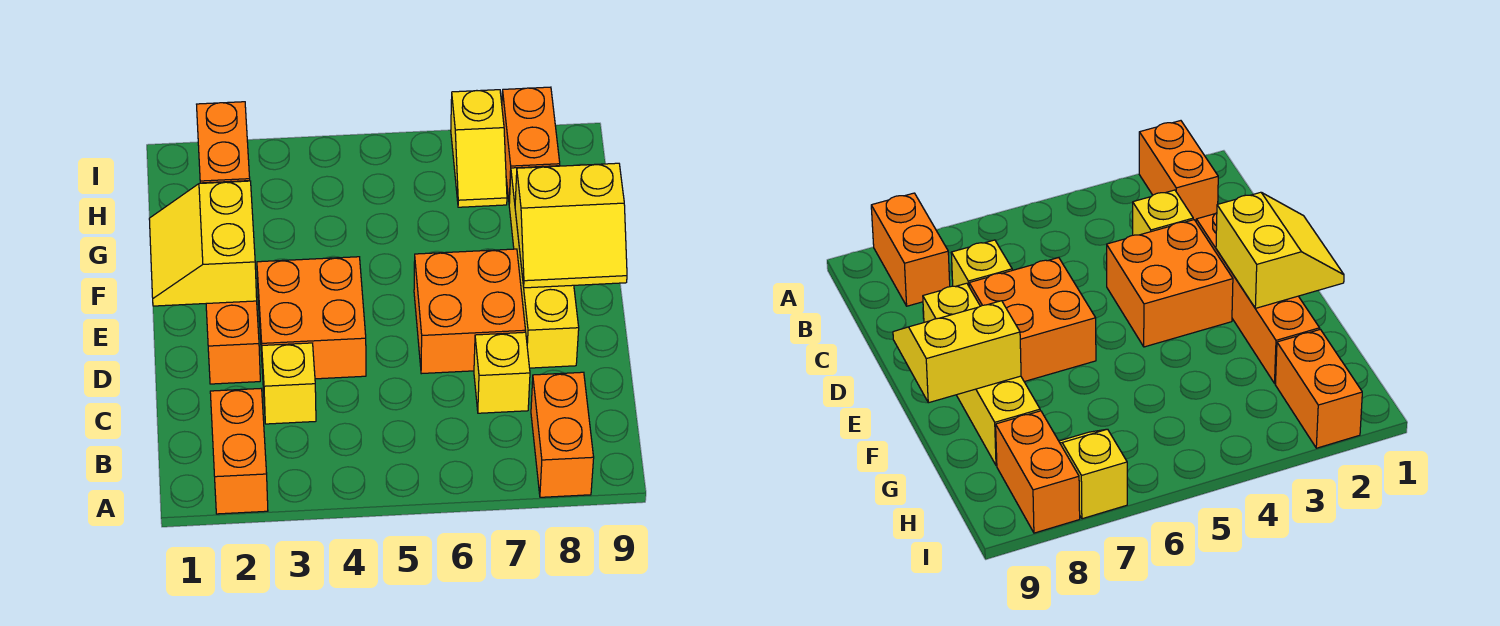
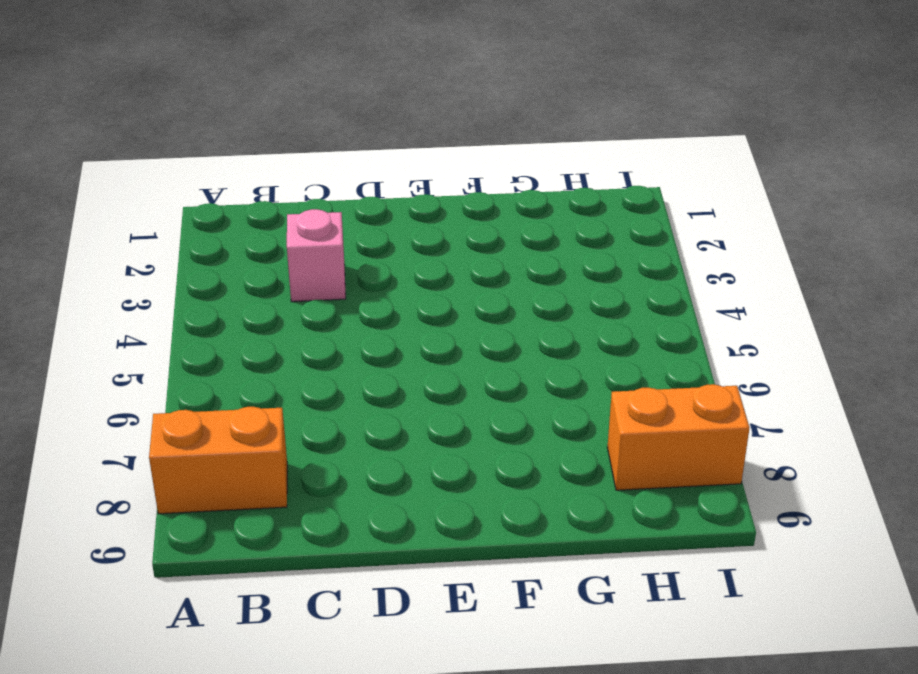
pink 1x1 brick [287,209,346,302] -> yellow 1x1 brick [262,343,316,424]
none -> orange 1x2 brick [210,389,268,514]
none -> yellow 1x1 brick [474,332,530,413]
none -> orange 1x4 brick [206,181,260,384]

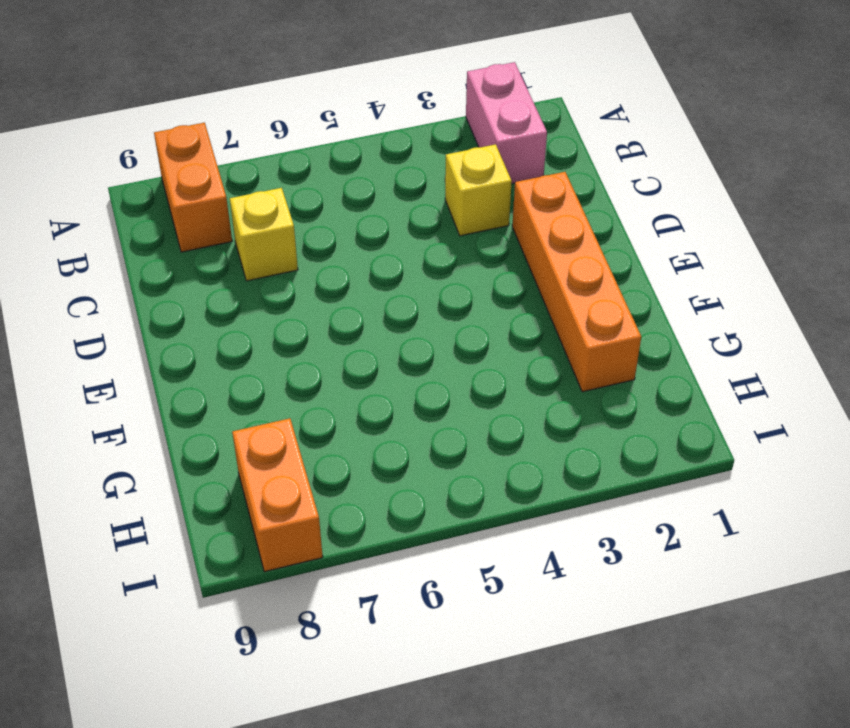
pink 1x2 brick [466,62,547,184] -> orange 1x2 brick [210,389,268,514]
none -> orange 2x2 brick [257,257,366,379]
none -> orange 2x2 brick [414,249,526,374]
none -> yellow 1x4 brick [509,166,579,368]

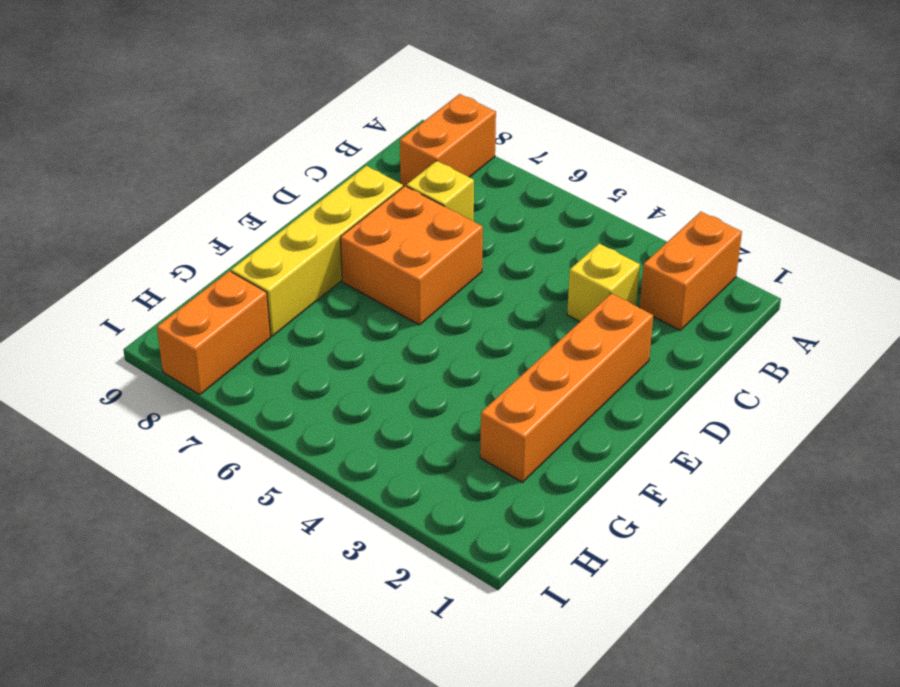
none -> orange 2x2 brick [257,257,366,379]
none -> orange 1x2 brick [197,102,250,183]
none -> yellow 1x2 slope [451,90,507,207]

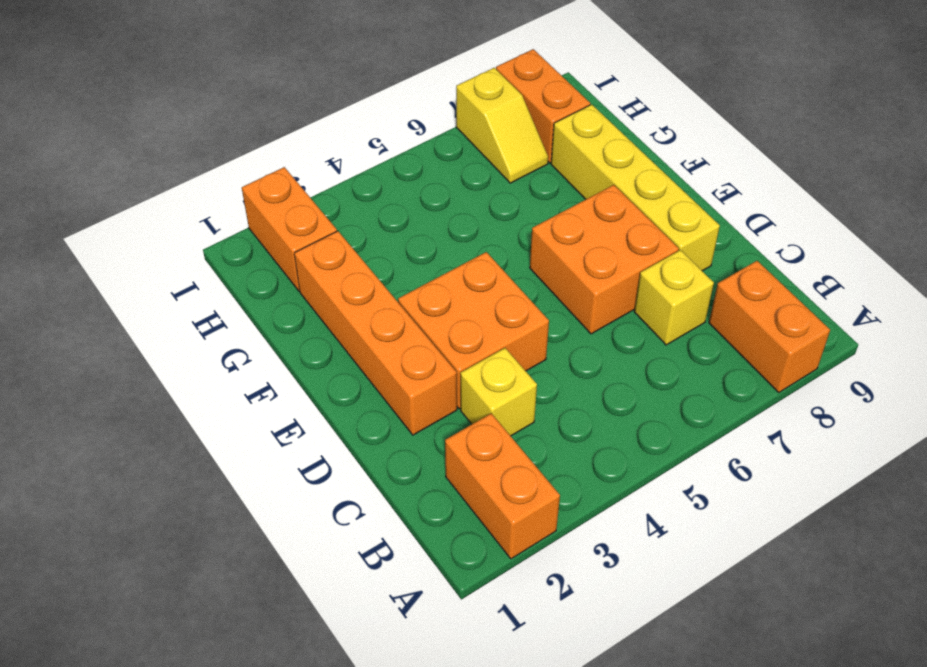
none -> yellow 2x2 slope [149,181,257,306]
none -> yellow 2x2 slope [515,163,627,288]

